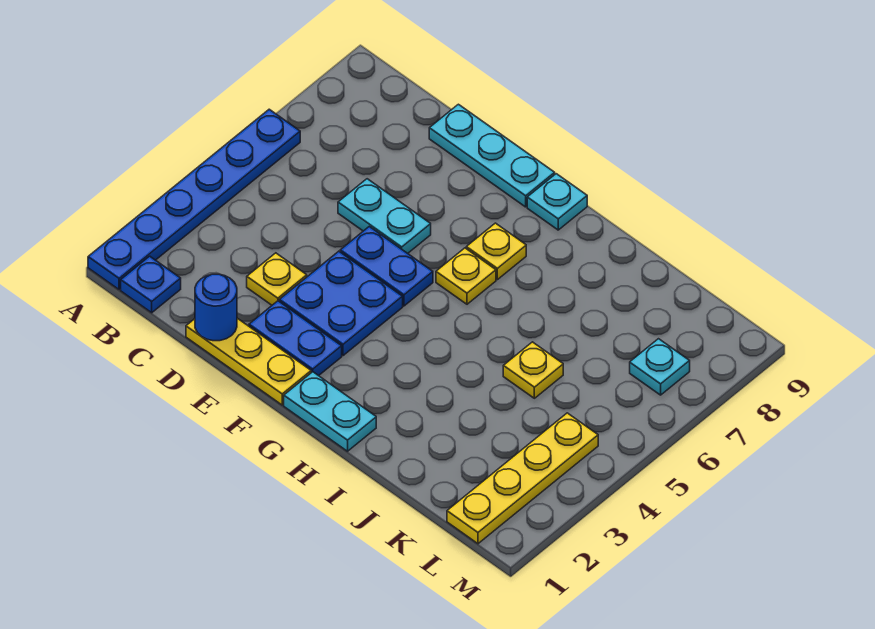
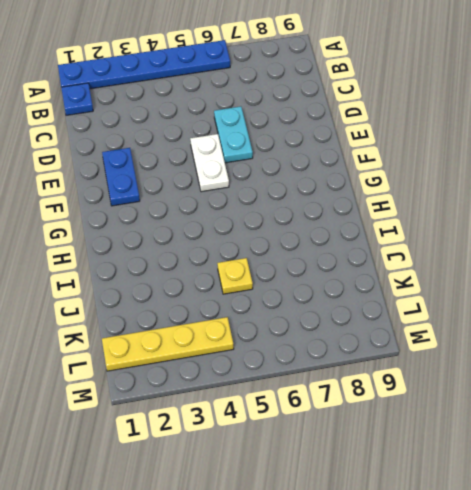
white 1x2 plate [190,134,229,192] -> blue 1x2 plate [340,227,433,306]
none -> yellow 1x3 plate [186,318,311,405]
none -> yellow 1x1 plate [247,253,307,305]
none -> cyan 1x3 plate [429,104,555,207]

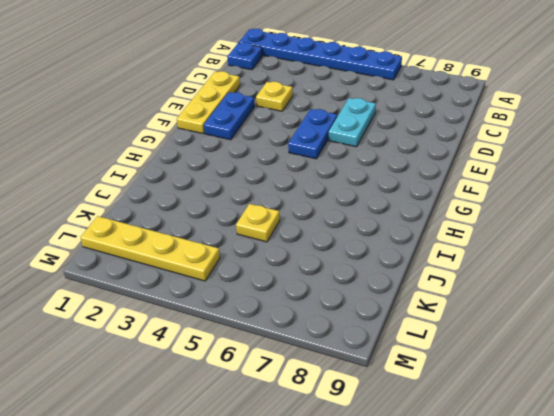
none -> cyan 1x3 plate [429,104,555,207]
none -> blue 2x2 plate [279,251,403,356]
none -> cyan 1x2 plate [284,372,376,451]

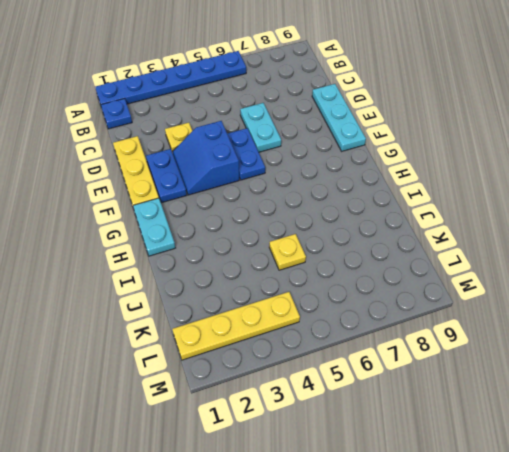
blue 2x2 slope [173,121,239,195] -> blue 2x2 plate [279,251,403,356]
none -> yellow 1x1 plate [436,248,496,304]
none -> yellow 1x1 plate [466,223,526,280]
none -> cyan 1x1 plate [527,174,587,230]

